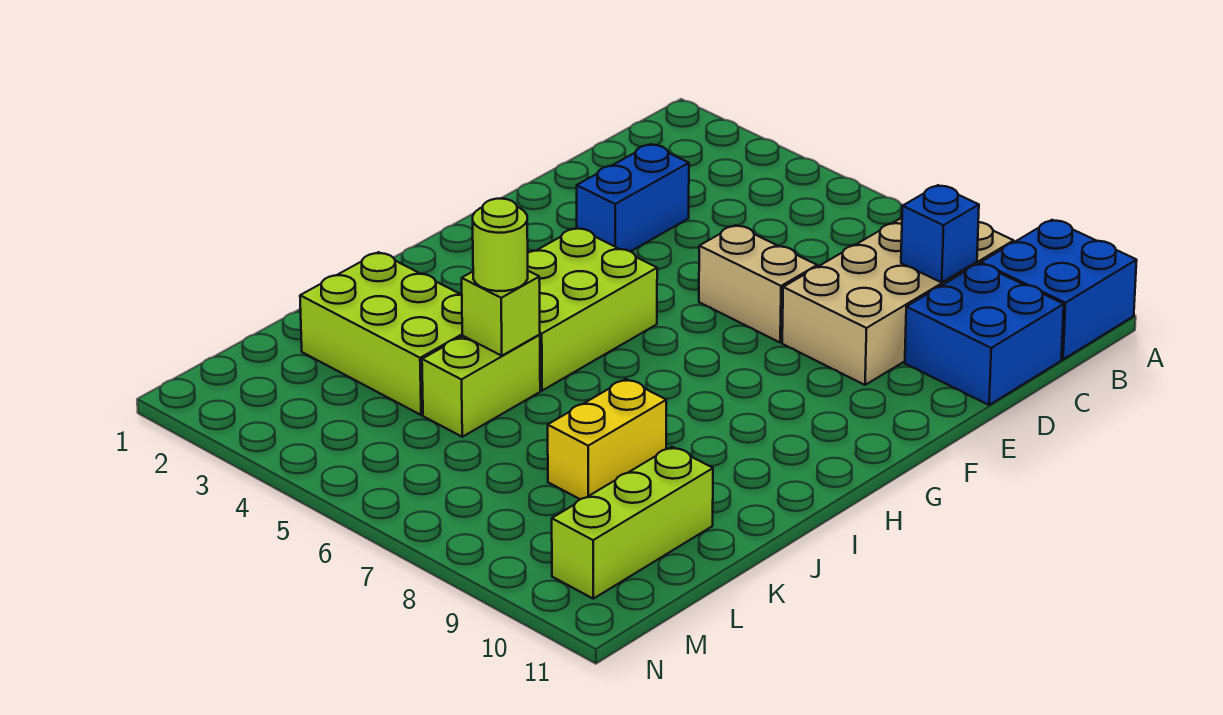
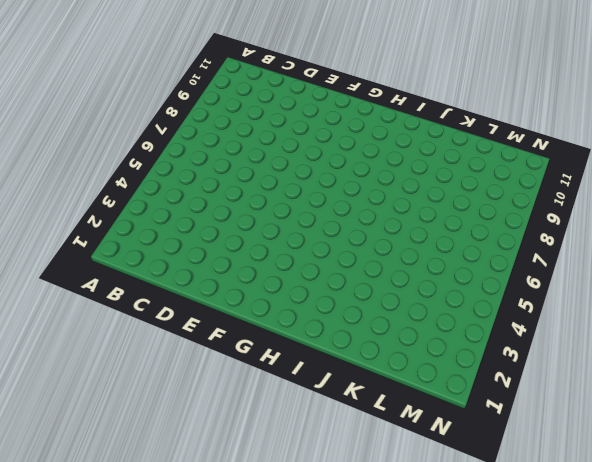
none -> blue 2x2 brick [981,220,1137,359]
none -> tan 2x4 brick [782,218,1014,385]
none -> blue 2x2 brick [905,263,1064,405]

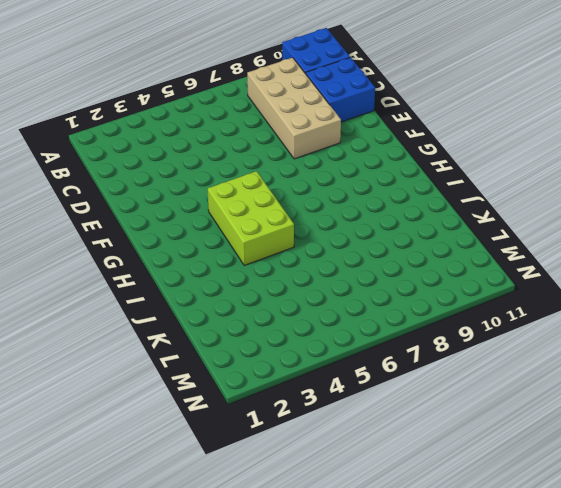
none -> blue 1x2 brick [577,144,689,251]
none -> tan 1x2 brick [699,225,817,342]
none -> lime 2x3 brick [300,252,463,415]

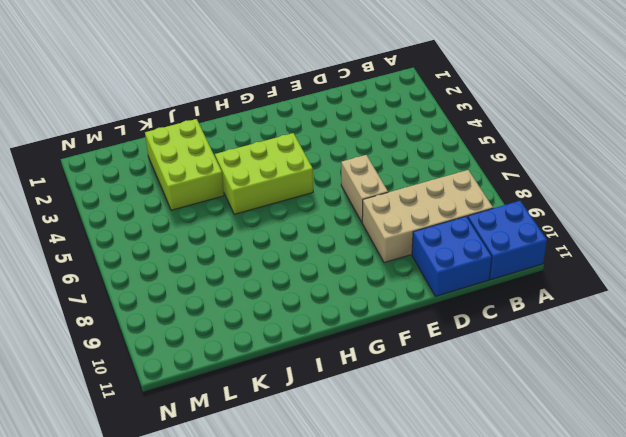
none -> blue 1x2 brick [577,144,689,251]
none -> lime 1x2 brick [422,335,540,437]
none -> yellow 1x2 brick [548,379,666,499]

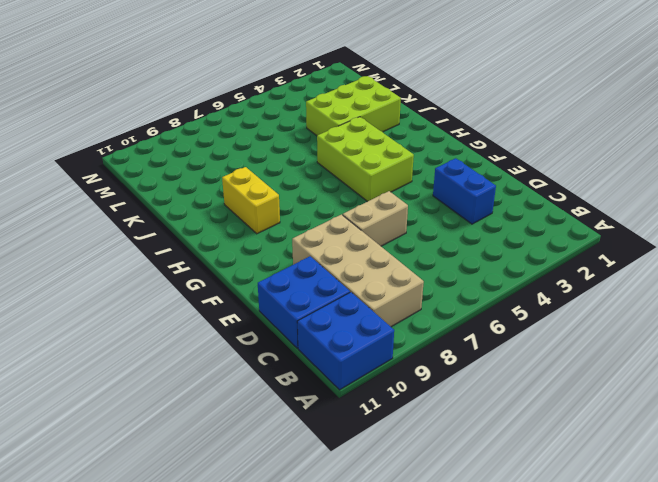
yellow 1x2 brick [222,167,280,234] -> yellow 1x2 brick moved to [548,379,666,499]
none -> lime 1x2 brick [422,335,540,437]
none -> lime 1x3 brick [552,447,713,599]
none -> blue 1x1 brick [901,185,979,282]

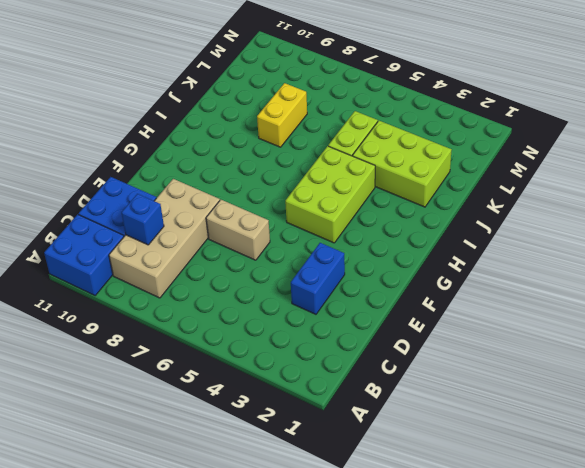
none -> lime 1x3 brick [552,447,713,599]
none -> lime 1x1 brick [462,271,540,356]
none -> lime 1x1 round brick [473,199,528,291]

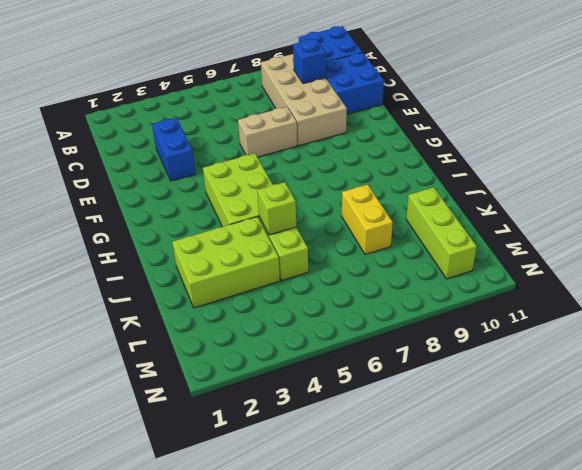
none -> lime 1x1 round brick [473,199,528,291]

